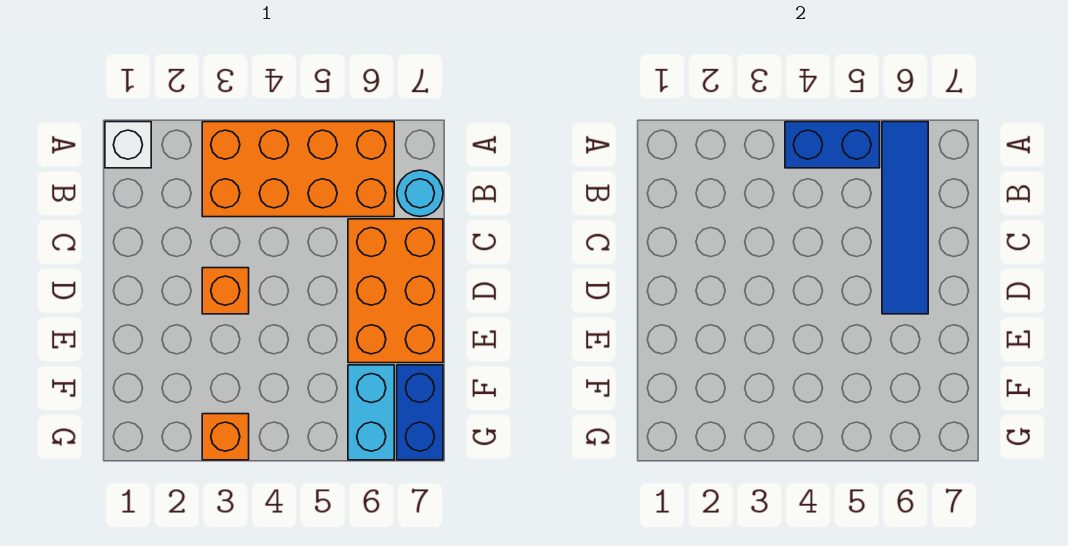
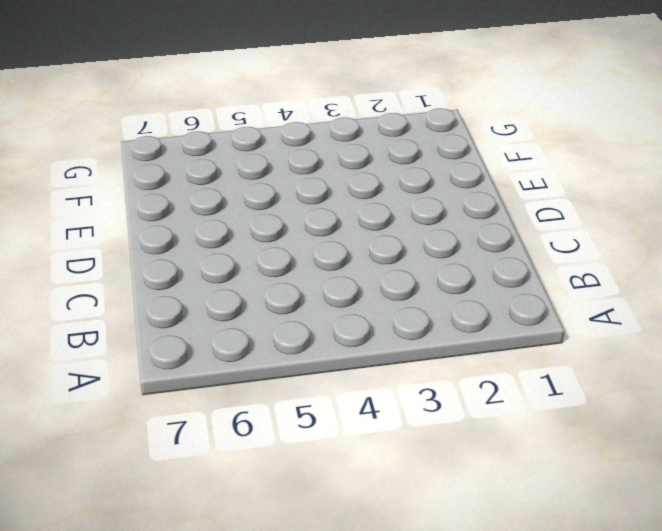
none -> white 1x1 brick [105,122,151,168]
none -> orange 2x4 brick [202,122,394,217]

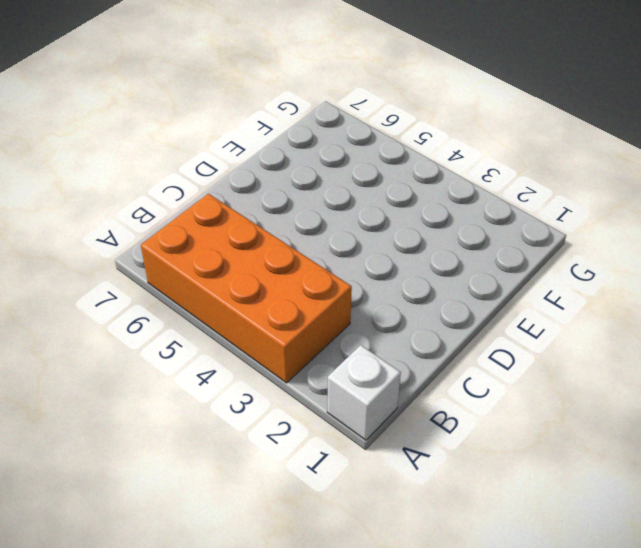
none -> cyan 1x1 round brick [397,170,443,216]
none -> orange 2x3 brick [348,219,443,363]

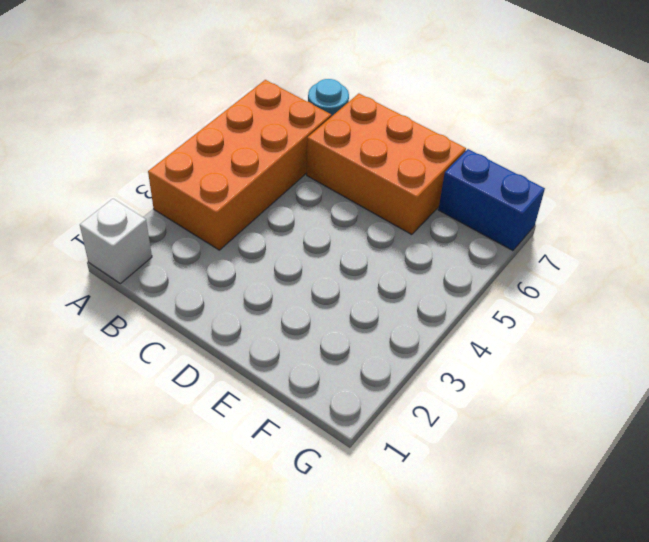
none -> orange 1x1 brick [202,268,249,314]
none -> cyan 1x2 brick [348,365,394,460]

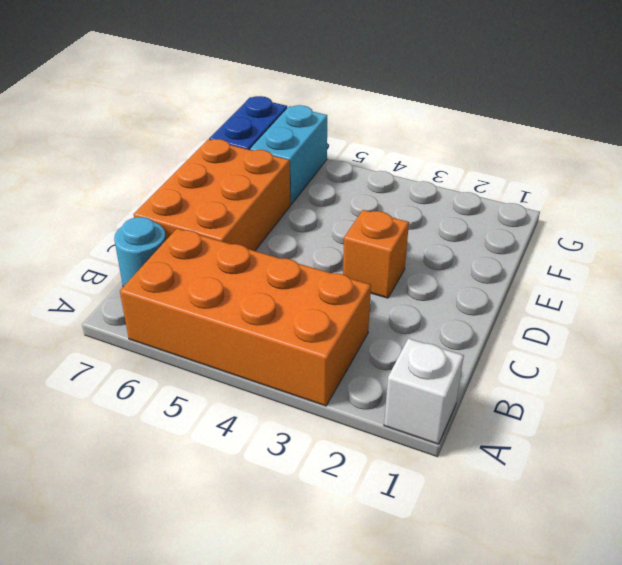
none -> orange 1x1 brick [202,414,249,460]
none -> blue 1x2 brick [785,122,880,168]

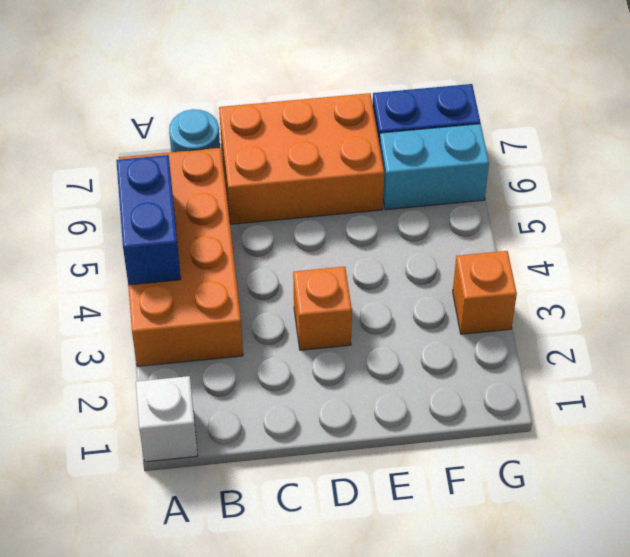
none -> blue 1x4 tile [882,122,928,314]

